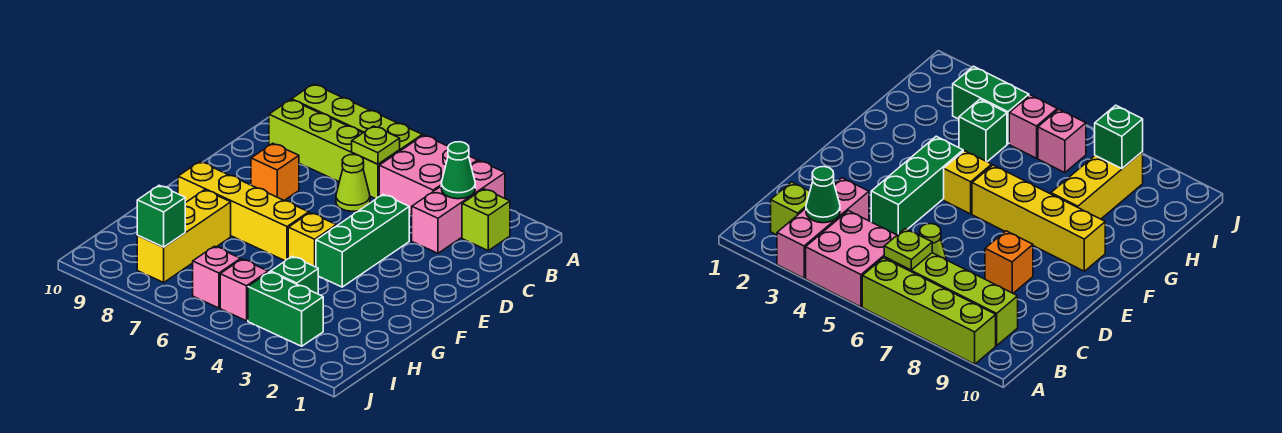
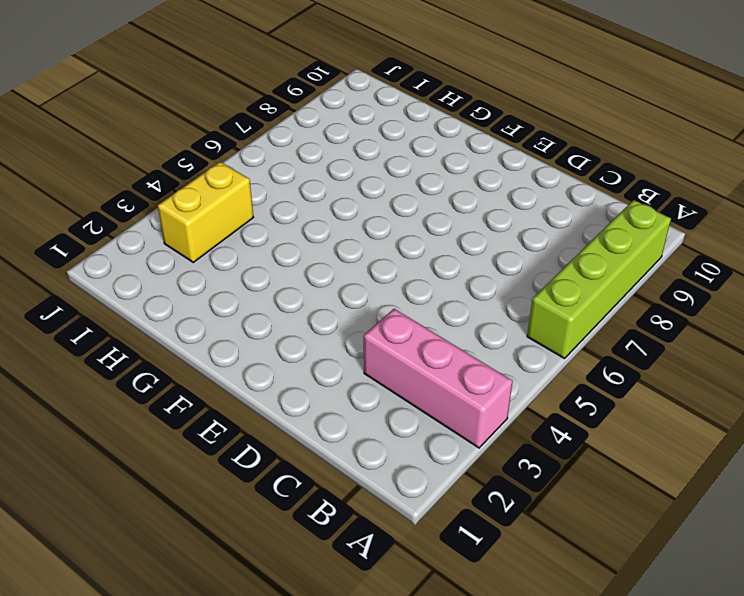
yellow 1x2 brick [158,162,253,262] -> green 1x2 brick [248,272,323,346]
none -> pink 2x2 brick [379,135,478,215]
none -> lime 1x1 brick [462,189,510,251]
none -> lime 1x4 brick [269,100,400,199]

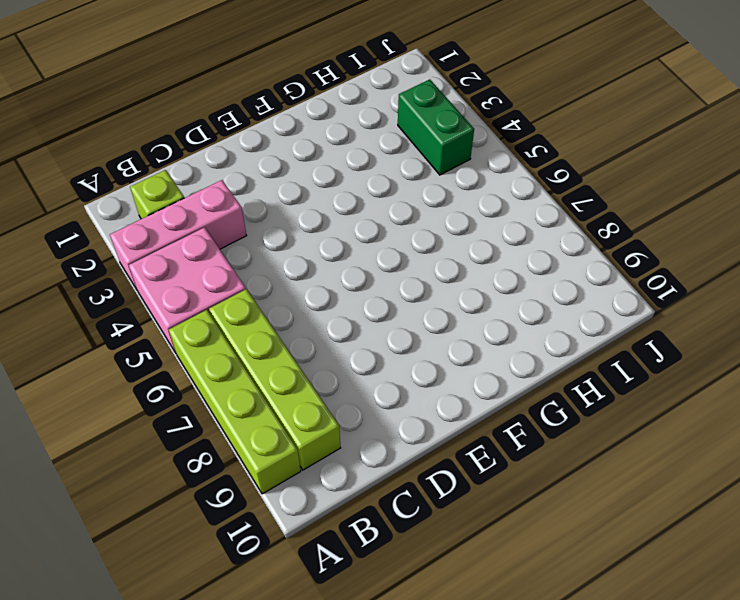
none -> lime 1x1 cone [336,155,370,211]
none -> green 1x3 brick [316,194,409,287]
none -> orange 1x1 brick [251,143,299,201]

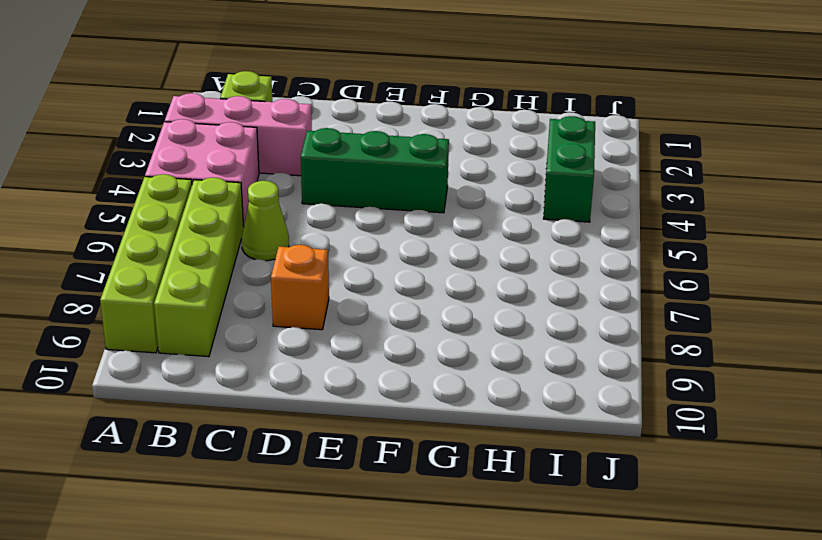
none -> yellow 1x1 brick [288,213,336,267]
none -> yellow 1x4 brick [178,162,309,261]
none -> yellow 1x3 brick [137,190,231,282]

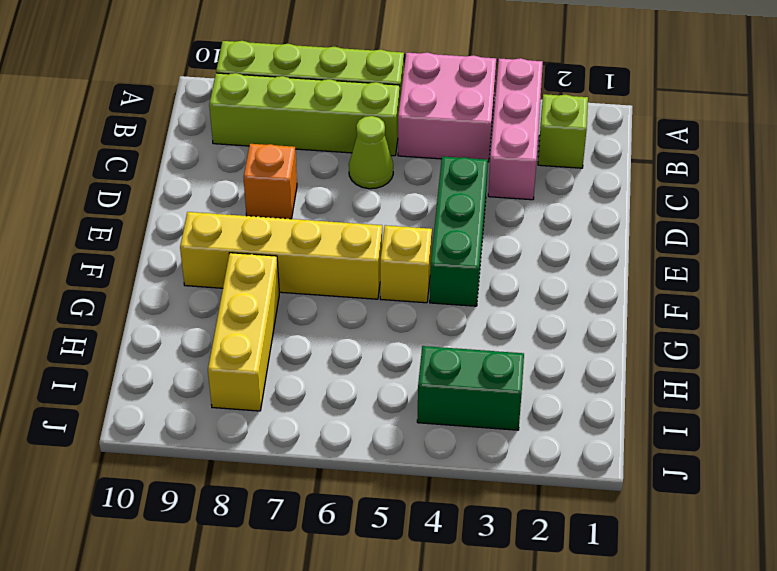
none -> green 1x1 brick [271,256,318,294]
none -> pink 1x1 brick [220,259,268,321]
none -> pink 1x1 brick [193,246,241,308]

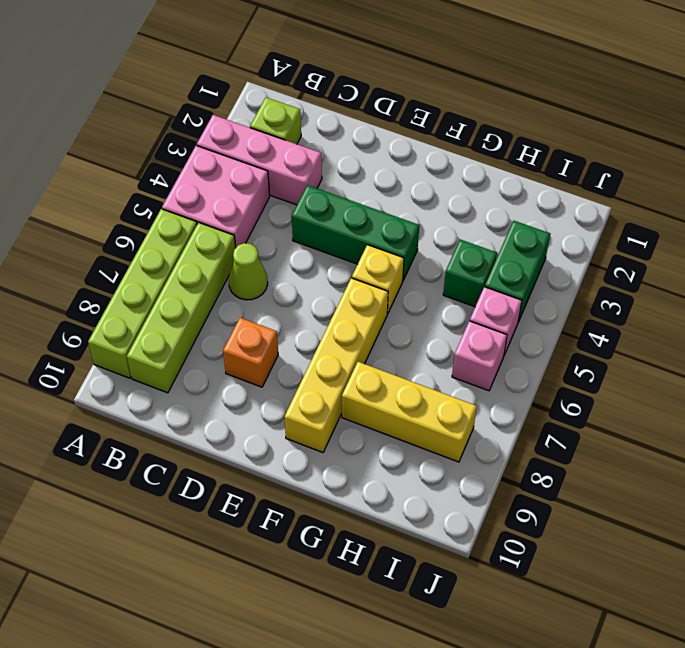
none -> green 1x1 cone [441,142,475,199]
none -> lime 1x1 plate [352,126,400,164]
none -> green 1x1 brick [137,185,185,247]

